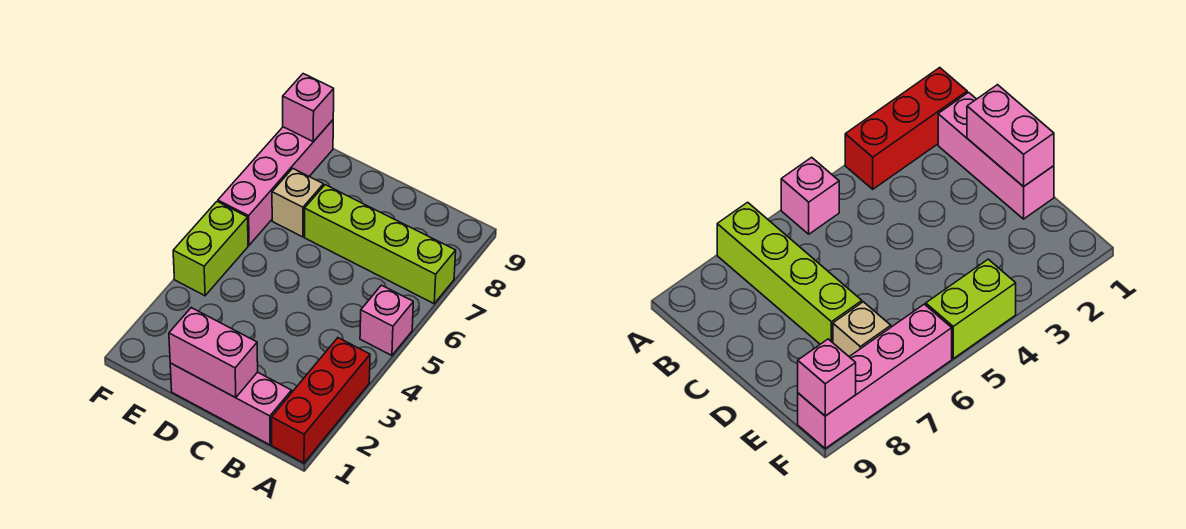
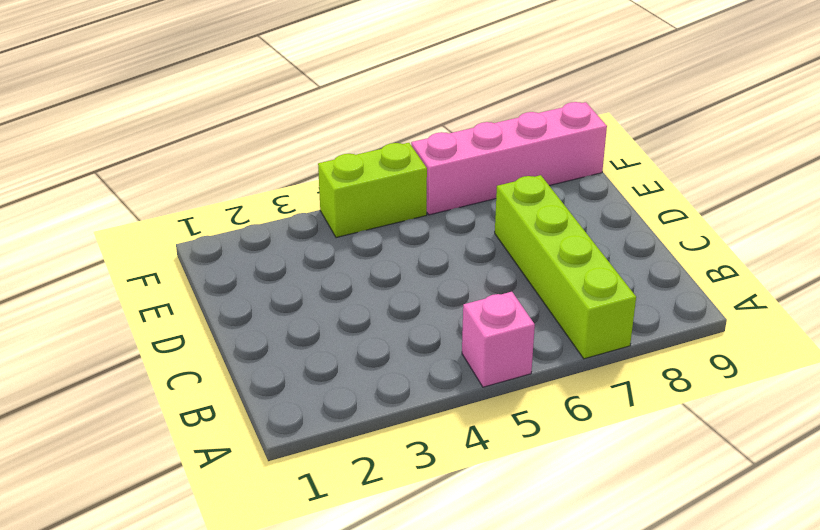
none -> red 1x3 brick [272,338,370,463]
none -> pink 1x3 brick [170,363,292,445]

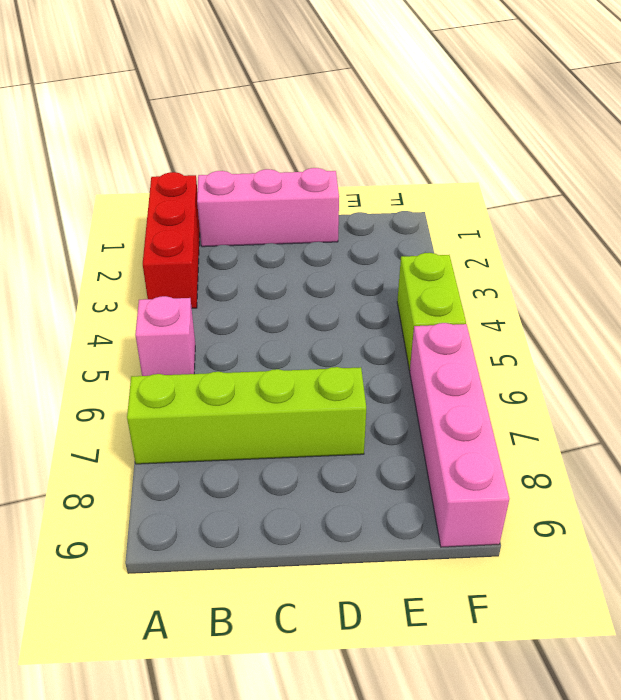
none -> tan 1x1 brick [272,168,323,237]
none -> pink 1x2 brick [169,308,258,398]

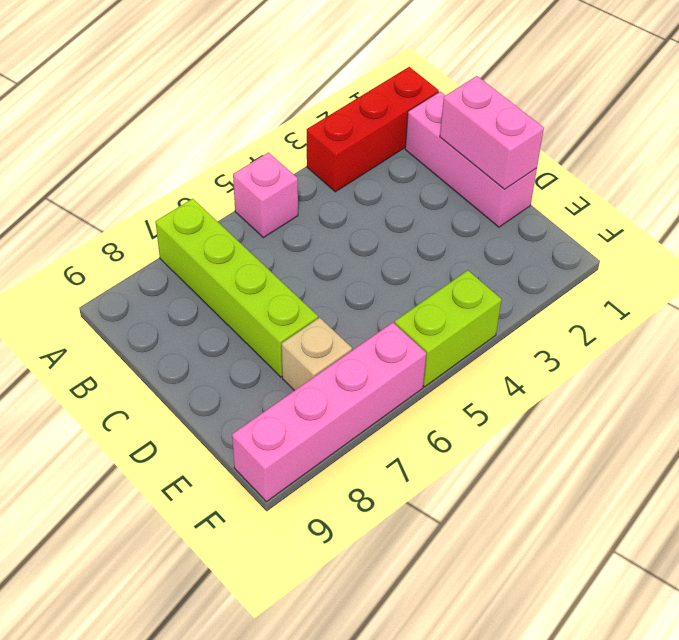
none -> pink 1x1 brick [283,74,334,142]

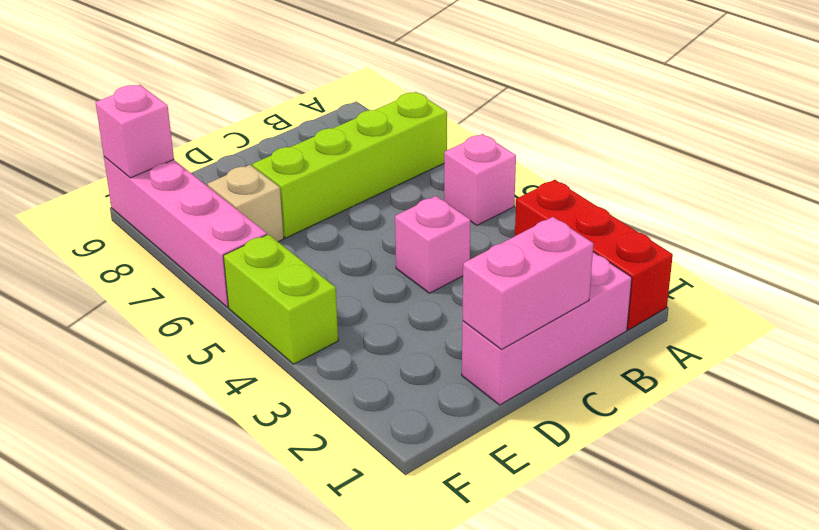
pink 1x1 brick [395,196,470,293] -> none

